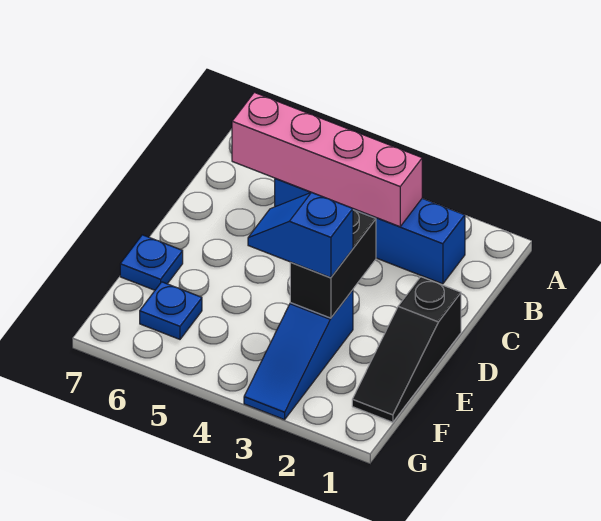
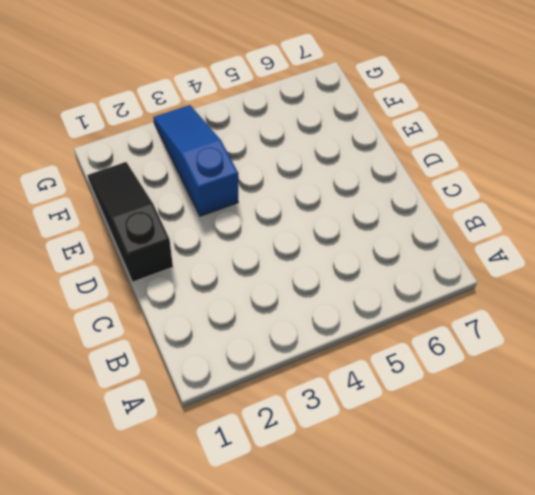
none -> blue 1x4 brick [275,178,465,284]
none -> blue 1x1 plate [120,235,183,290]

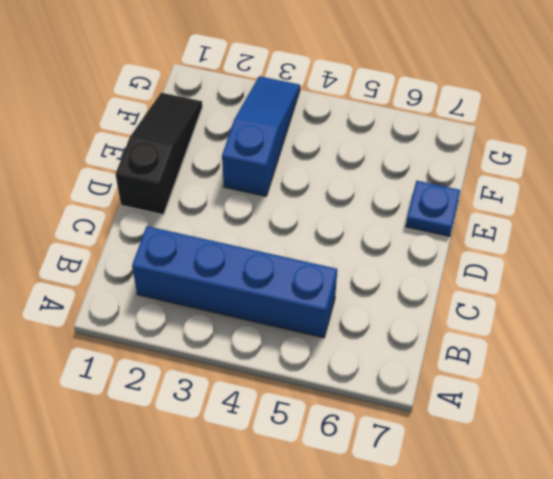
none -> blue 1x1 plate [140,282,202,339]
none -> pink 1x4 brick [232,92,422,227]

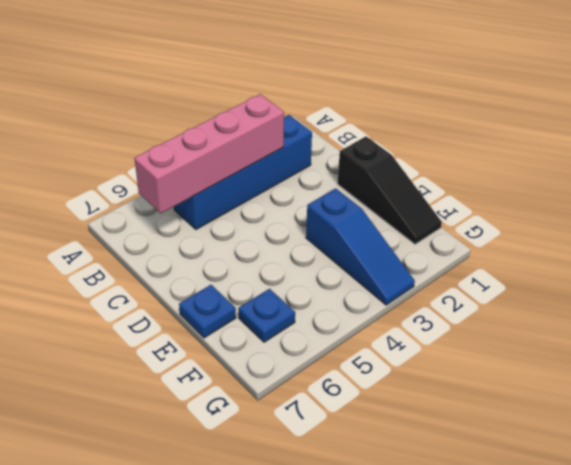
none -> black 1x2 brick [290,210,376,318]
none -> blue 1x2 slope [248,192,353,278]

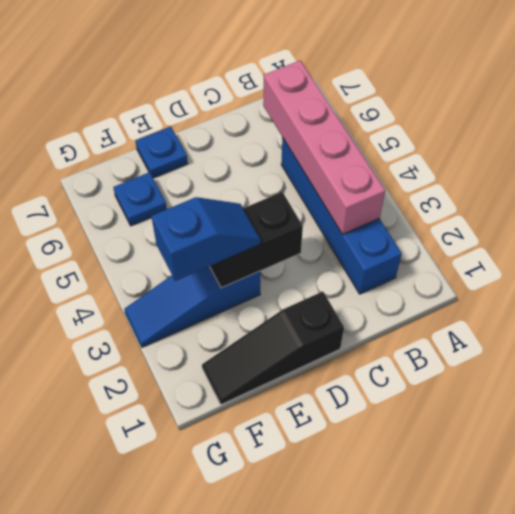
blue 1x2 slope [151,197,261,281] -> blue 1x2 slope turned to [248,192,353,278]

